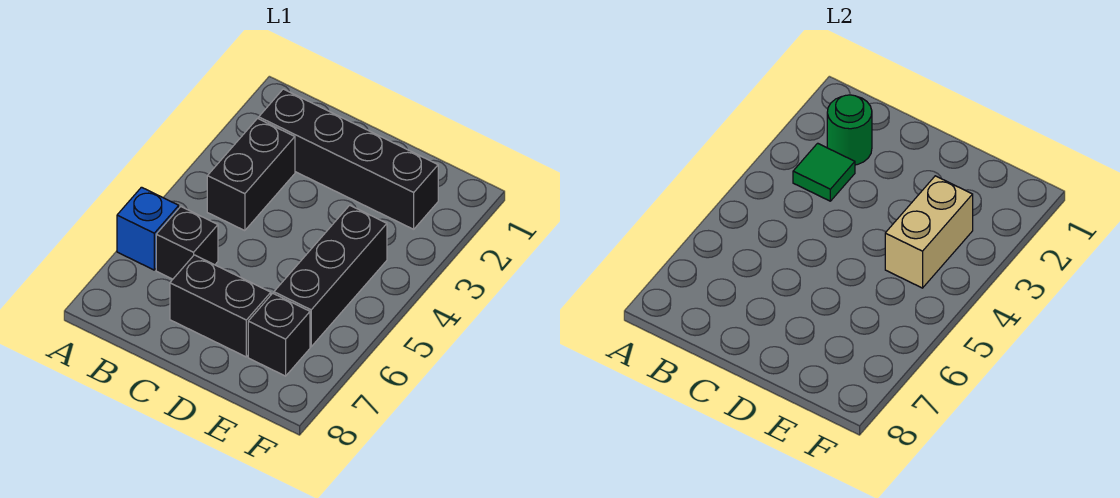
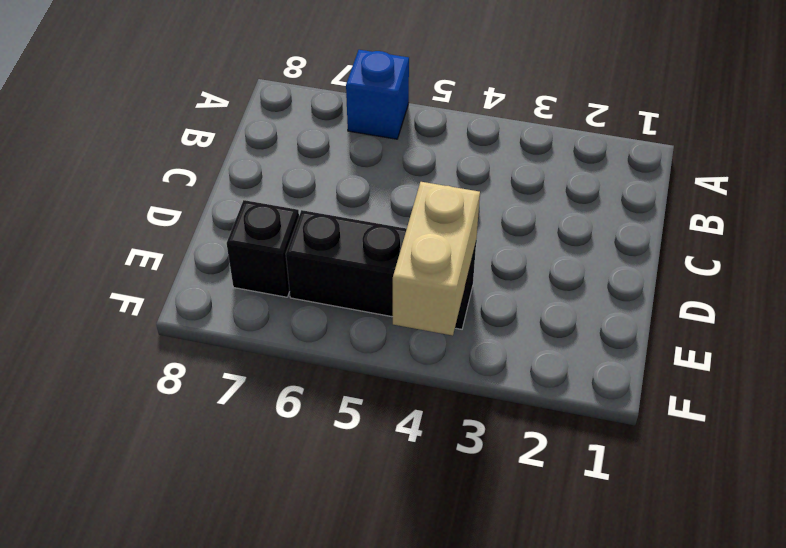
tan 1x2 brick [393,182,480,336] -> tan 1x2 brick turned to [885,176,973,288]
none -> black 1x4 brick [259,89,438,229]
none -> black 1x2 brick [207,118,295,231]

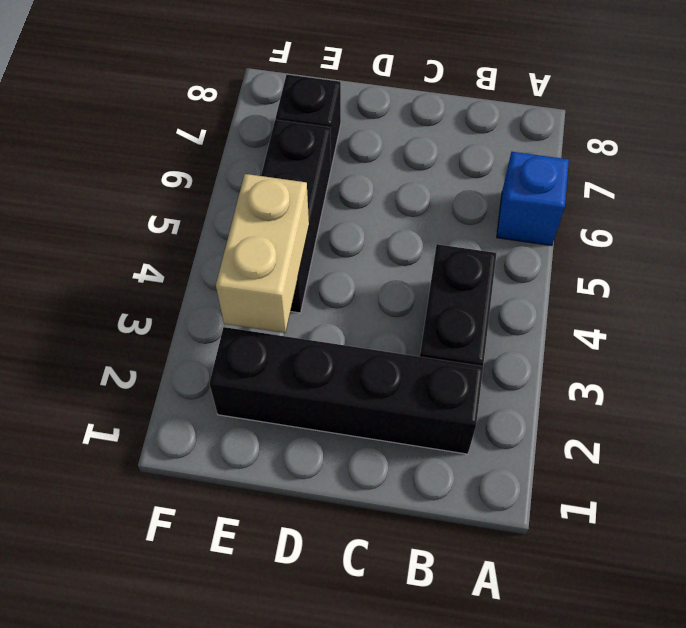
none -> black 1x1 brick [156,207,218,279]
none -> black 1x2 brick [170,255,271,357]

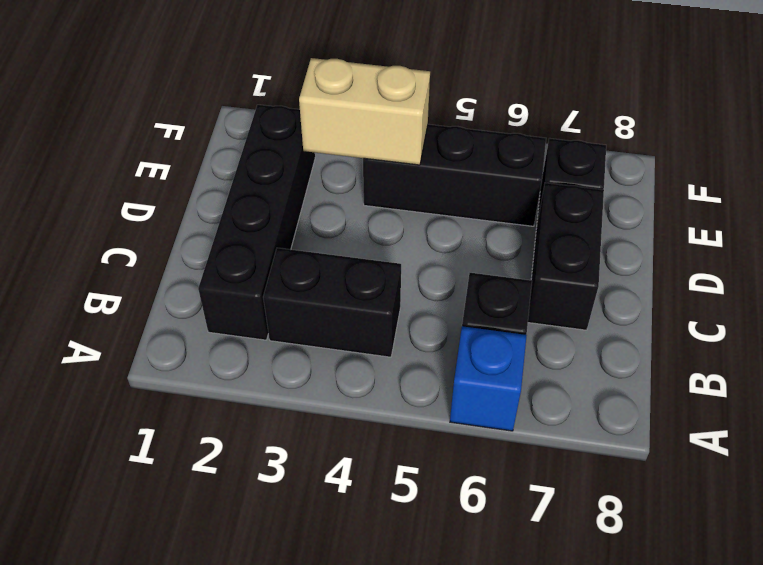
none -> green 1x1 round brick [827,95,872,165]
none -> green 1x1 tile [793,143,855,201]

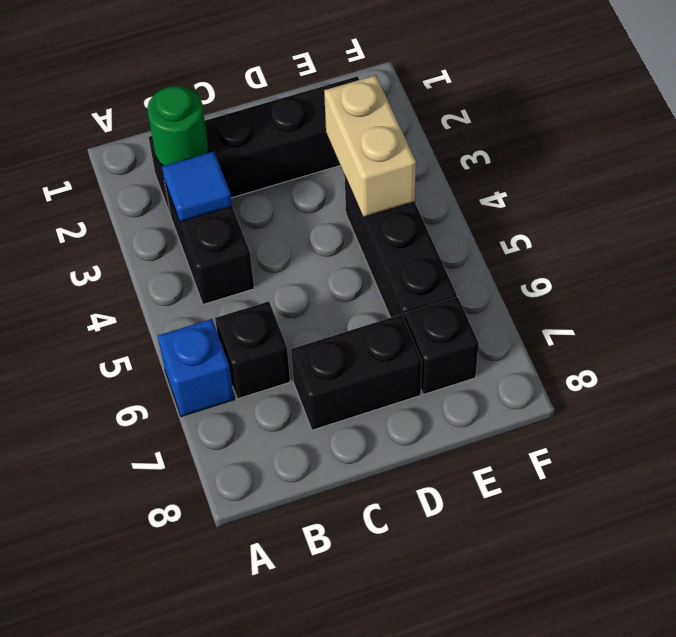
blue 1x1 tile [162,151,232,222] -> green 1x1 tile [793,143,855,201]

